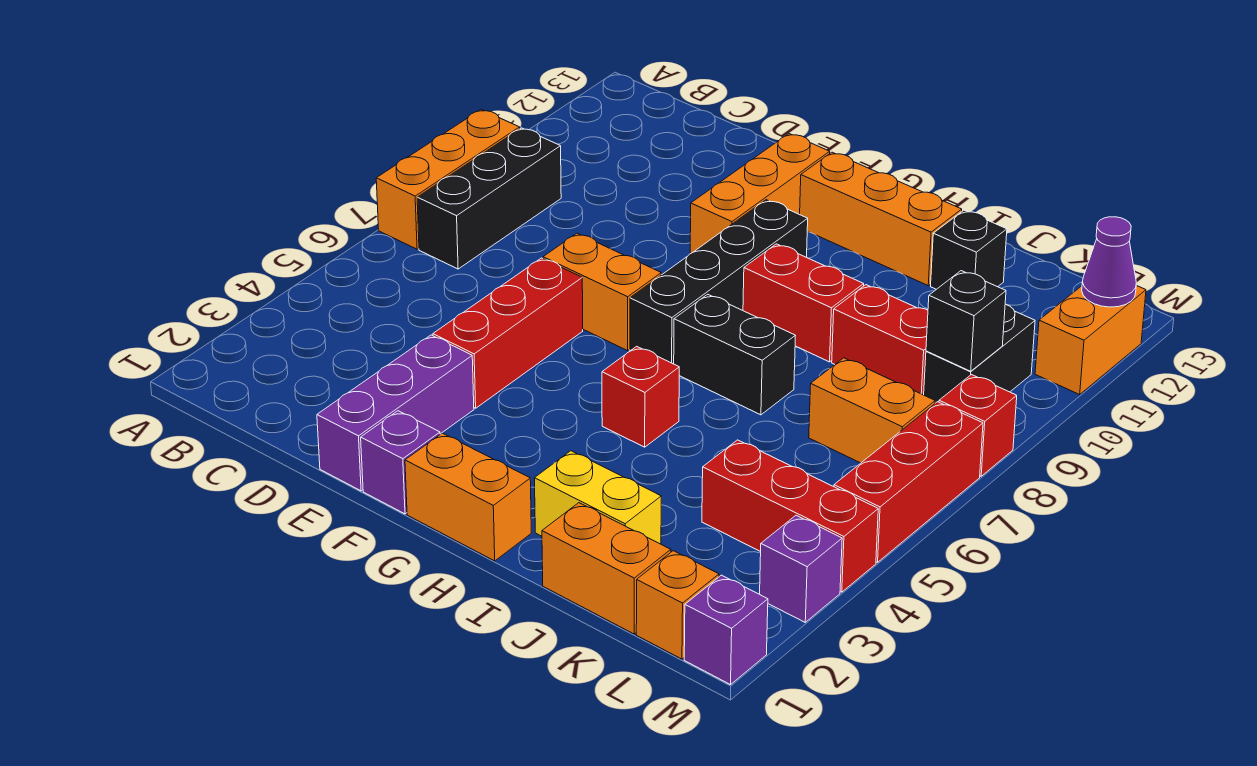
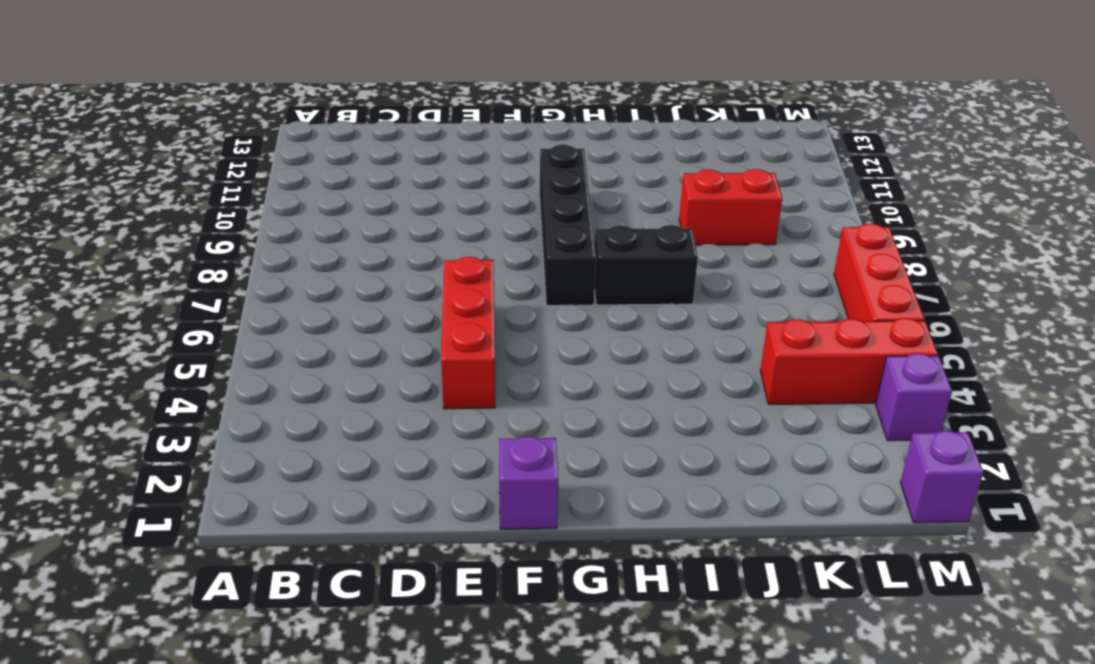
none -> orange 1x3 brick [376,110,520,249]
none -> black 1x3 brick [417,128,561,269]
none -> purple 1x3 brick [317,335,474,491]

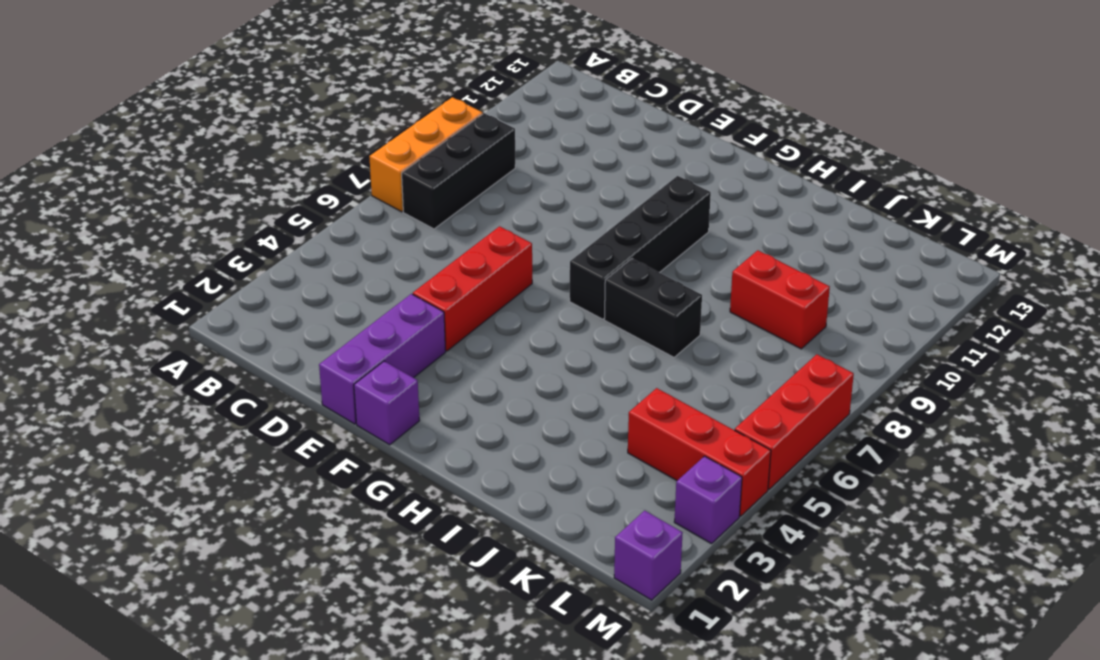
none -> orange 1x2 brick [543,233,661,351]
none -> orange 1x3 brick [690,134,830,254]
none -> orange 1x2 brick [405,433,531,561]

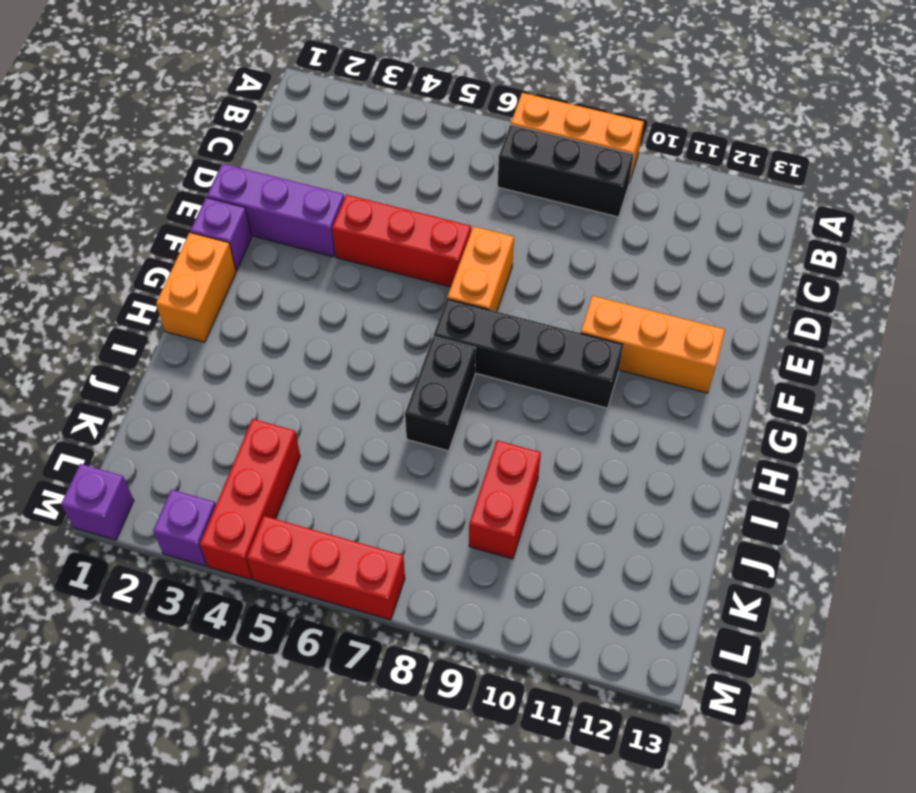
none -> orange 1x3 brick [800,152,962,285]
none -> red 1x1 brick [602,346,679,447]
none -> red 1x2 brick [743,244,864,362]

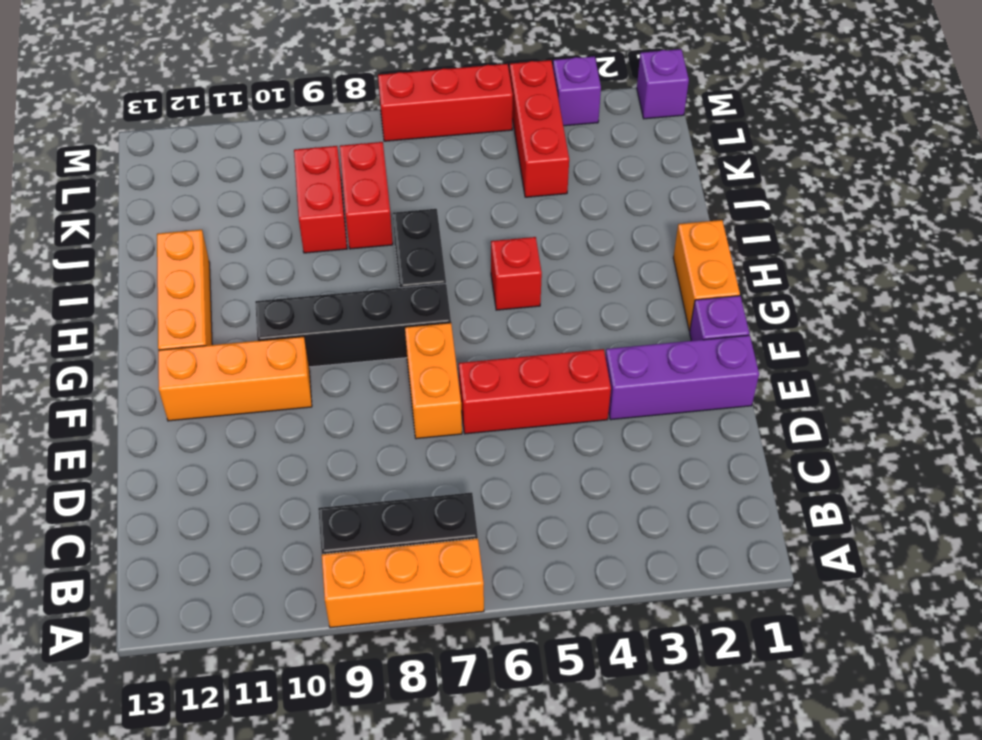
red 1x2 brick [340,142,393,249] -> red 1x2 brick moved to [743,244,864,362]
none -> yellow 1x2 brick [535,451,661,544]
none -> orange 1x2 brick [542,503,671,634]
none -> black 1x1 brick [931,210,1007,289]

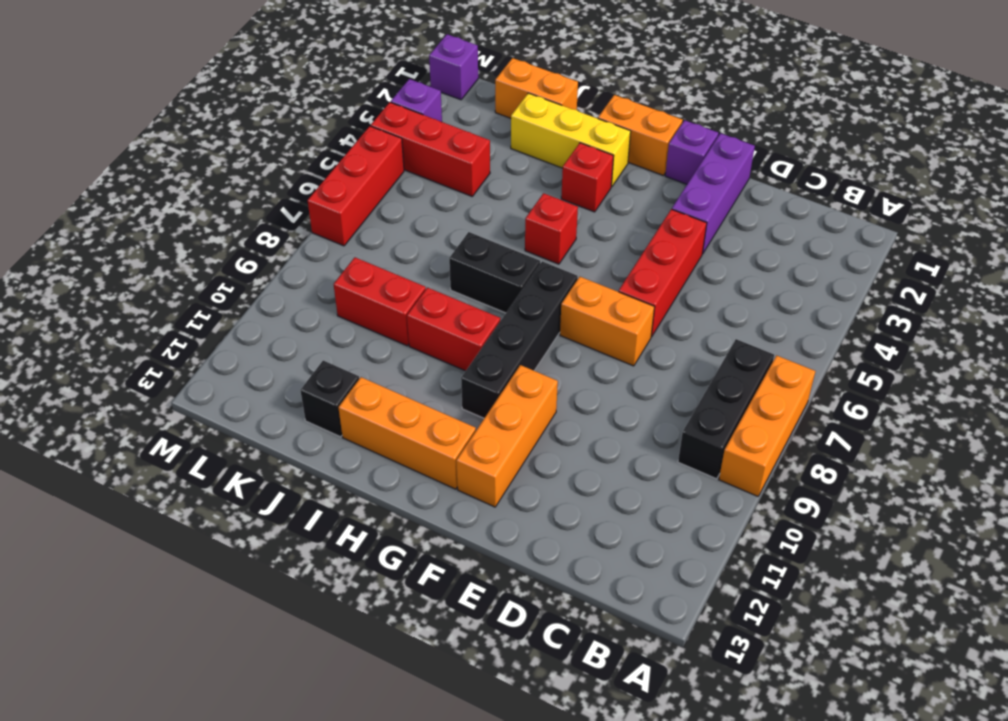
yellow 1x3 brick [511,93,631,187] -> yellow 1x2 brick [535,451,661,544]
red 1x1 brick [561,143,613,212] -> red 1x1 brick moved to [939,375,1017,476]
none -> orange 1x2 brick [809,358,935,463]
none -> orange 1x1 brick [636,551,719,659]
none -> black 1x2 brick [924,304,1035,403]

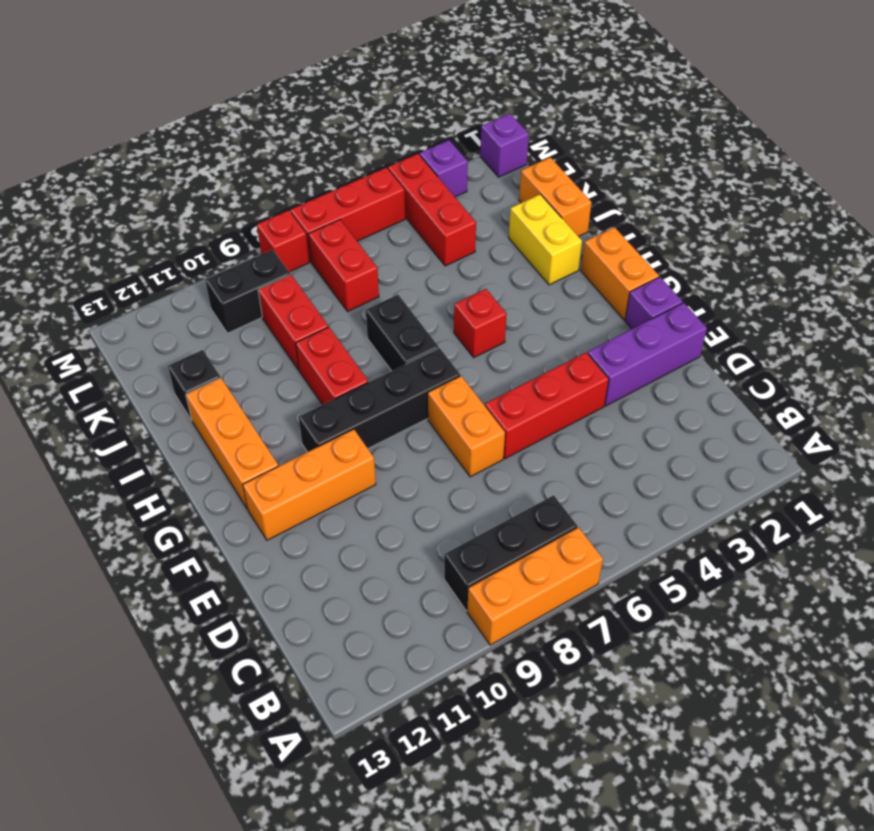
red 1x2 brick [309,220,379,311] -> orange 1x2 brick [809,358,935,463]
none -> orange 1x1 brick [636,551,719,659]
none -> orange 1x2 brick [1035,286,1146,394]
none -> black 1x1 brick [926,271,1006,371]

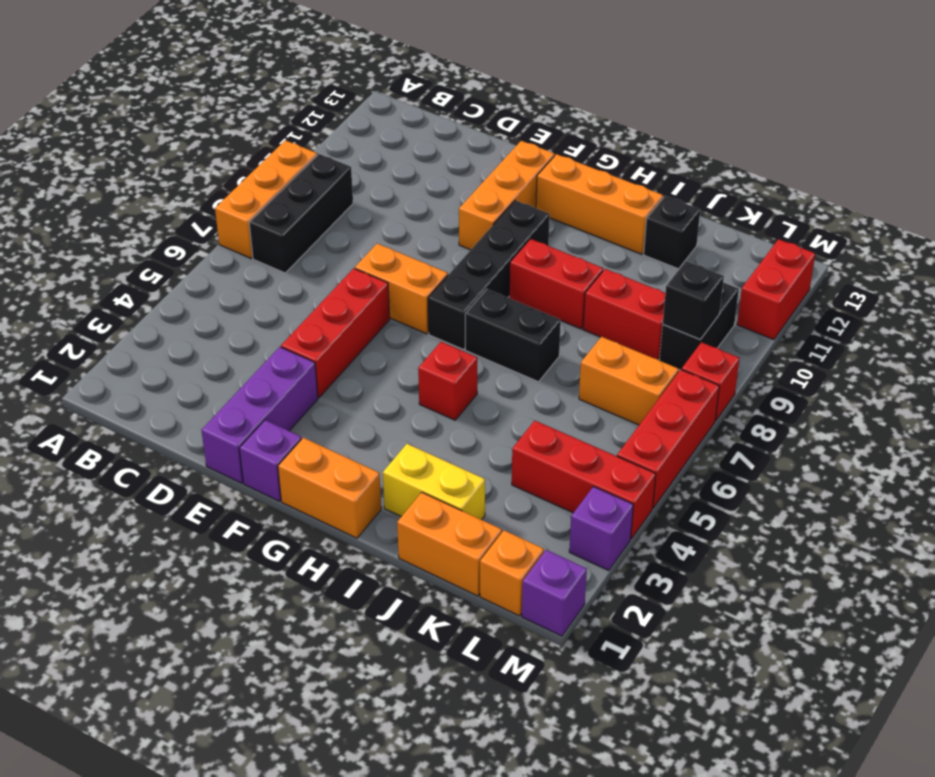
red 1x2 brick [737,239,815,340] -> orange 1x2 brick [1035,286,1146,394]
none -> purple 1x1 cone [1082,217,1136,307]

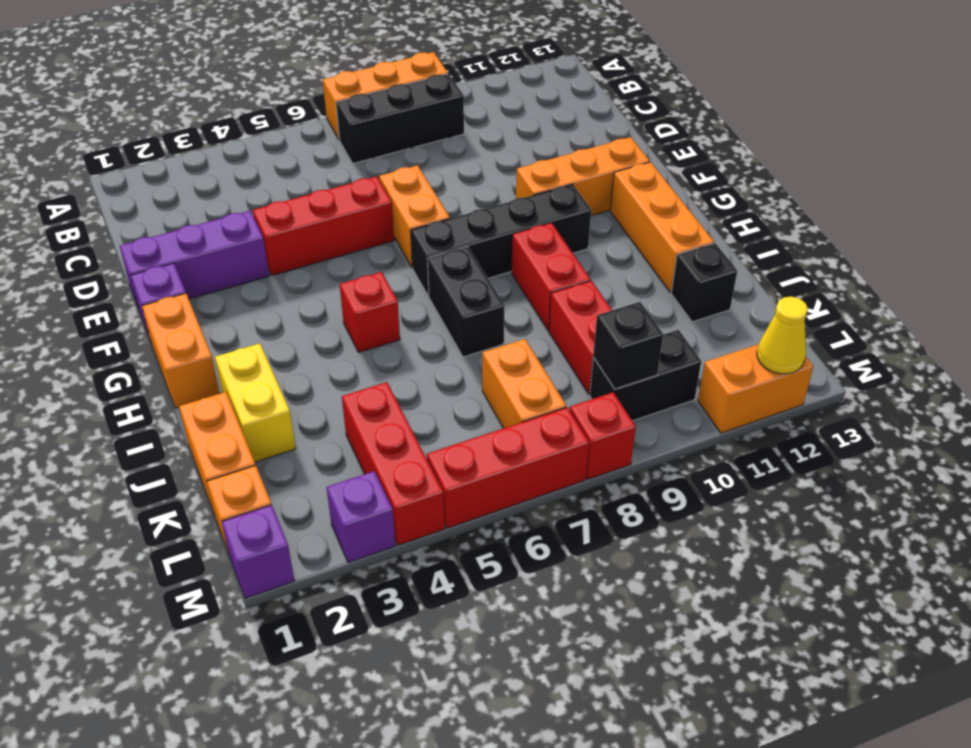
yellow 1x1 cone [757,297,808,374] -> purple 1x1 cone [1082,217,1136,307]

